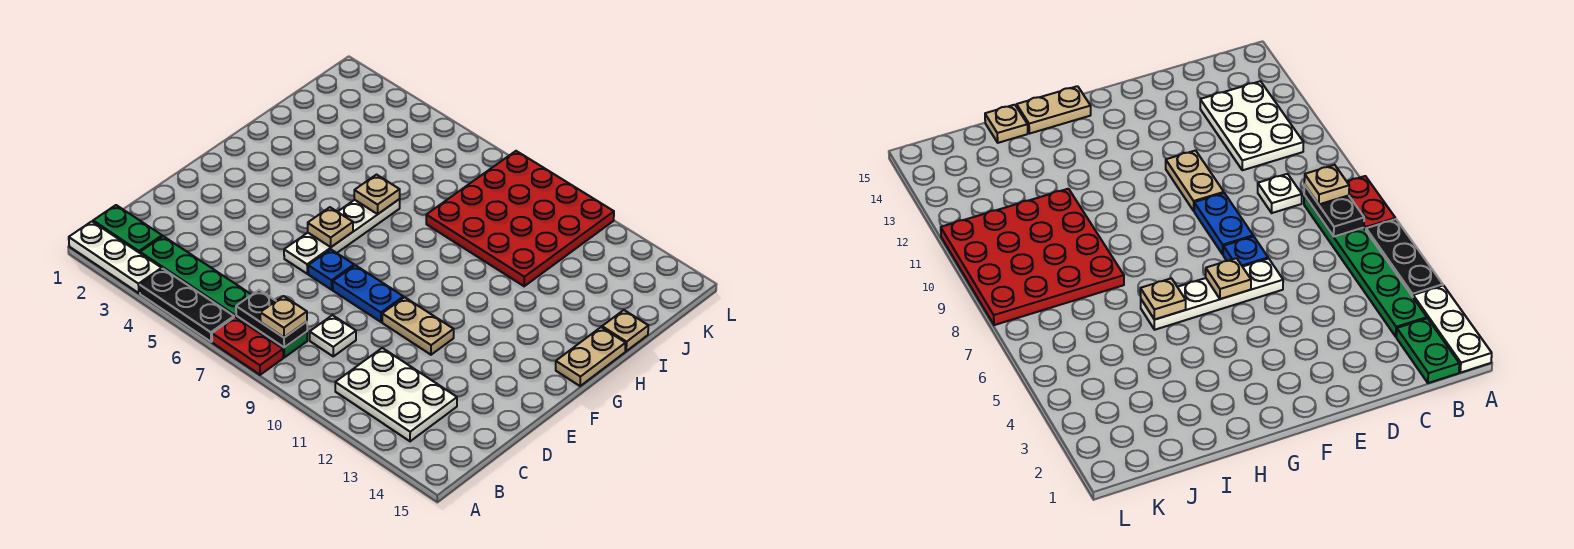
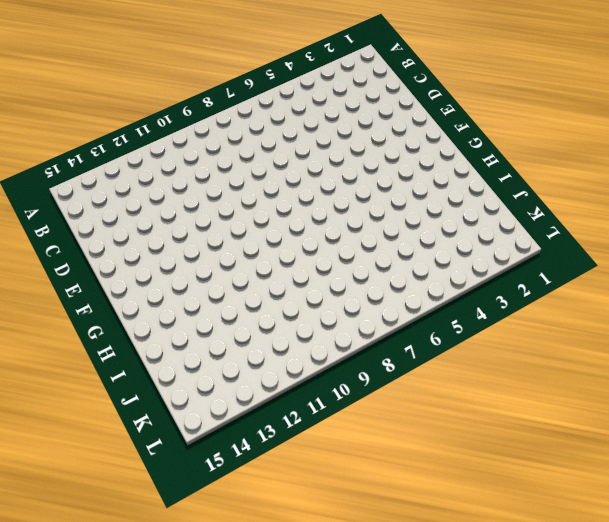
none -> white 1x3 plate [69,221,162,293]
none -> black 1x3 plate [140,269,234,342]
none -> red 1x2 plate [212,317,283,375]

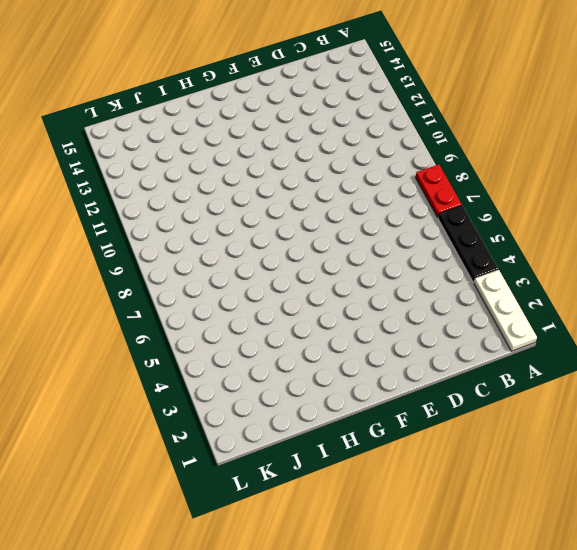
none -> green 1x2 plate [93,205,162,253]
none -> green 1x6 plate [140,236,307,357]
none -> white 2x3 plate [335,348,457,441]

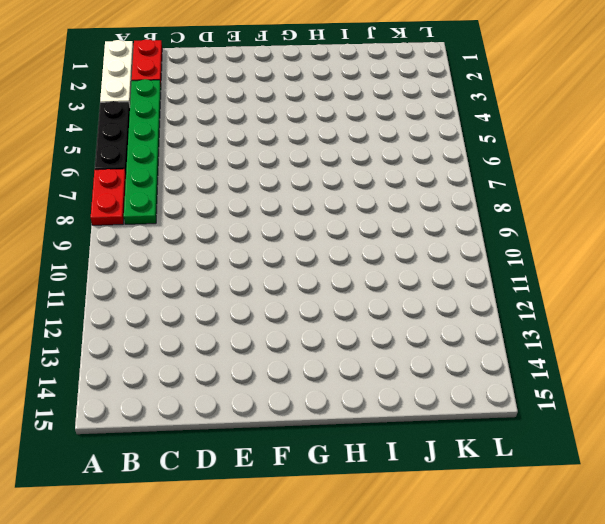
red 1x2 plate [132,39,162,85] -> green 1x2 plate [93,205,162,253]
none -> white 2x3 plate [335,348,457,441]
none -> white 1x1 plate [310,315,356,356]
none -> white 1x4 plate [284,199,400,274]

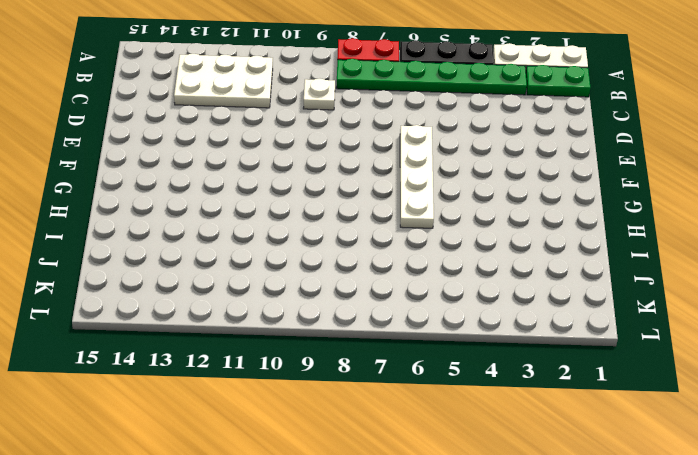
none -> blue 1x1 plate [308,249,354,290]
none -> blue 1x2 plate [333,265,404,322]
none -> tan 1x2 plate [382,297,454,355]

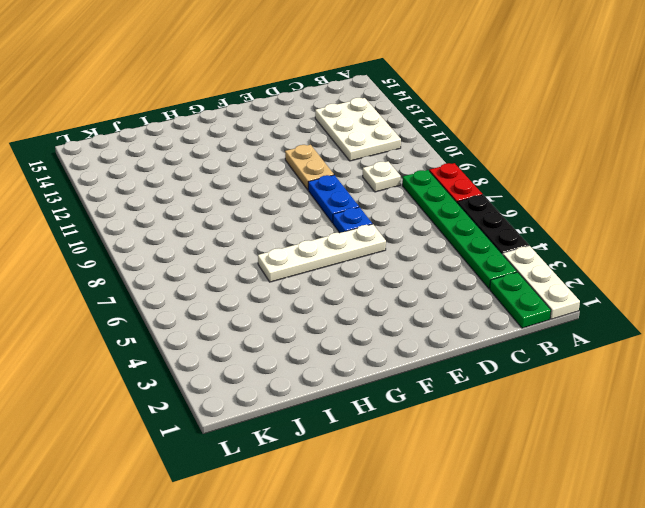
none -> tan 1x2 plate [556,327,626,386]
none -> red 4x4 plate [426,151,614,286]
none -> tan 1x1 plate [602,310,648,351]

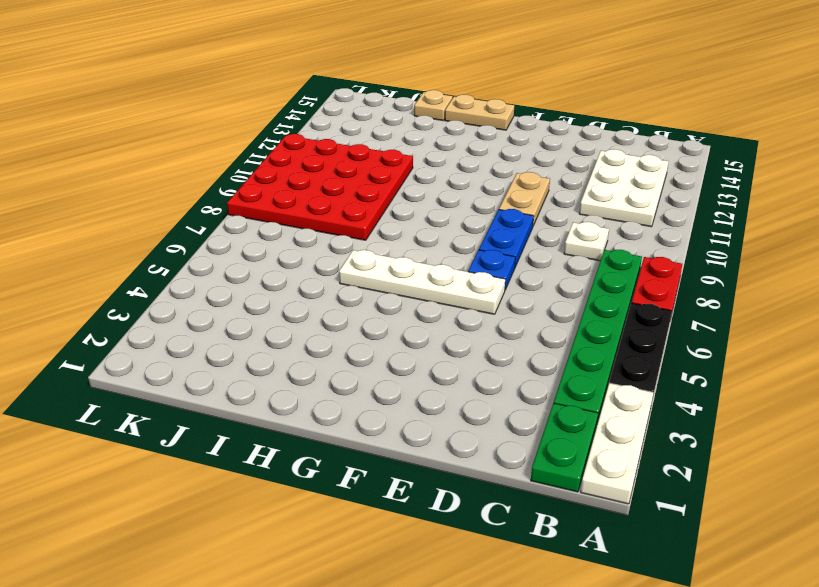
none -> black 1x2 plate [236,290,307,347]
none -> tan 1x1 plate [308,207,353,247]
none -> tan 1x1 plate [354,175,400,214]

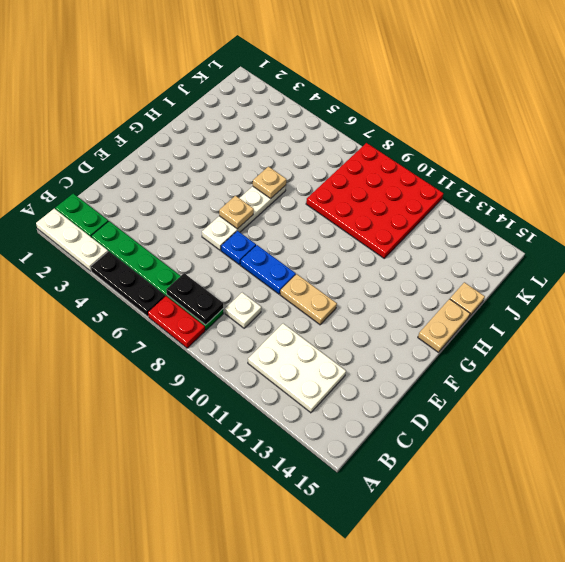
none -> tan 1x1 plate [260,296,307,337]

